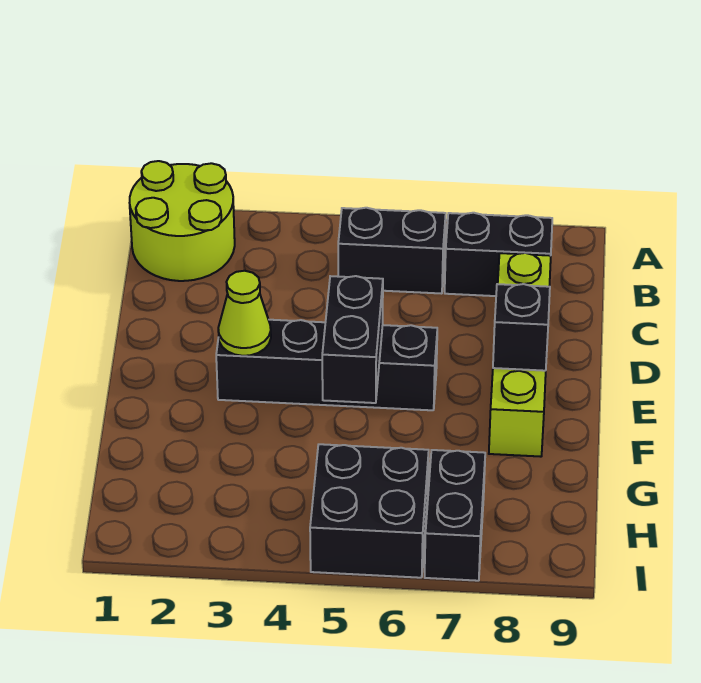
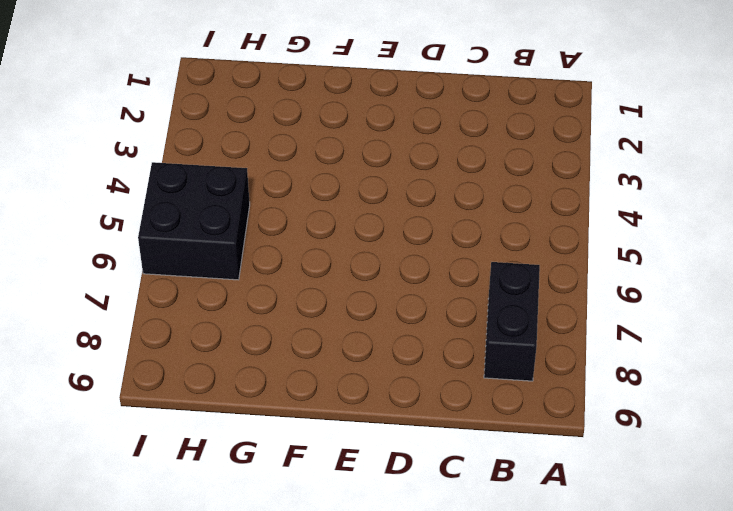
none -> lime 2x2 round brick [130,161,235,281]
none -> black 1x2 brick [338,208,446,294]

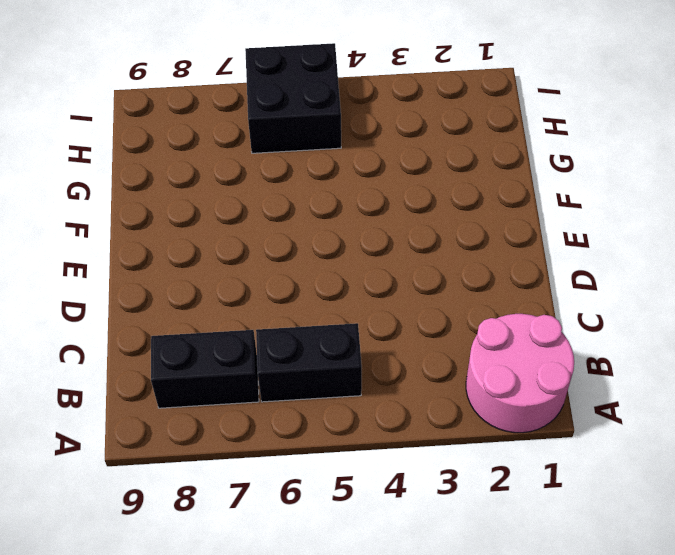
pink 2x2 round brick [466,314,574,433] -> lime 2x2 round brick [130,161,235,281]
none -> lime 1x4 brick [489,253,551,457]
none -> black 1x4 brick [216,320,437,410]

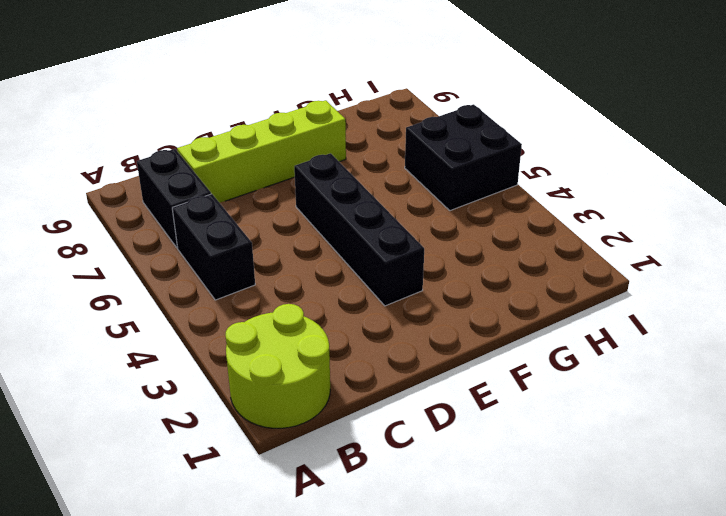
none -> black 1x2 brick [425,450,485,581]
none -> lime 1x1 cone [218,271,271,356]

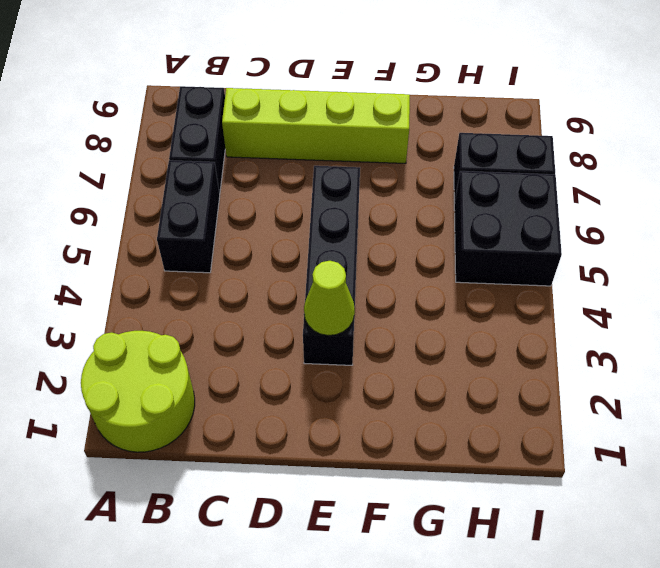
none -> black 1x2 brick [322,276,383,403]
none -> black 1x1 brick [493,284,550,371]

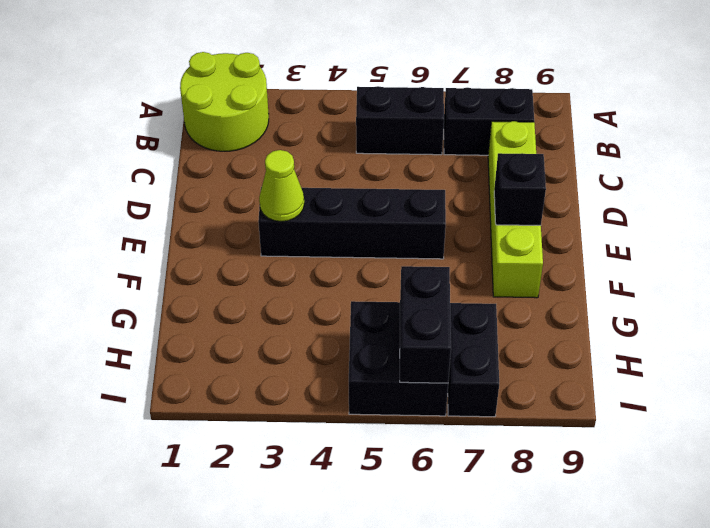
black 1x2 brick [400,266,451,383] -> black 1x2 brick moved to [322,276,383,403]

